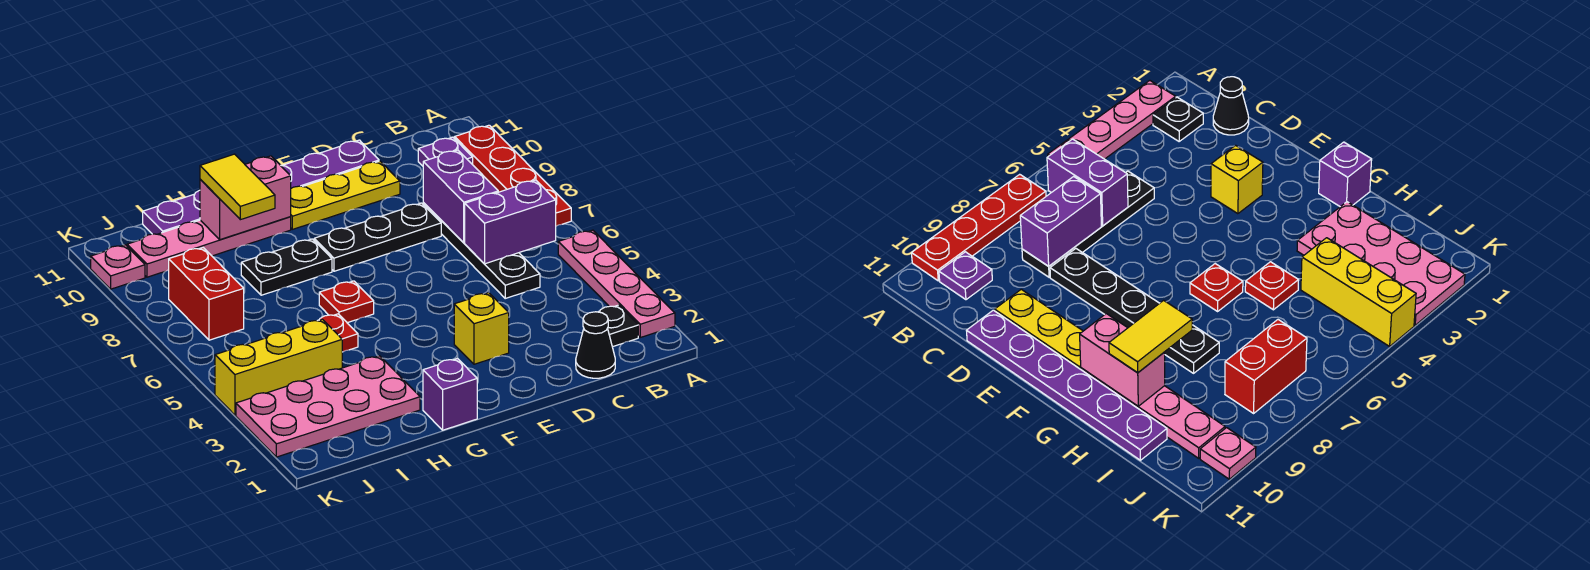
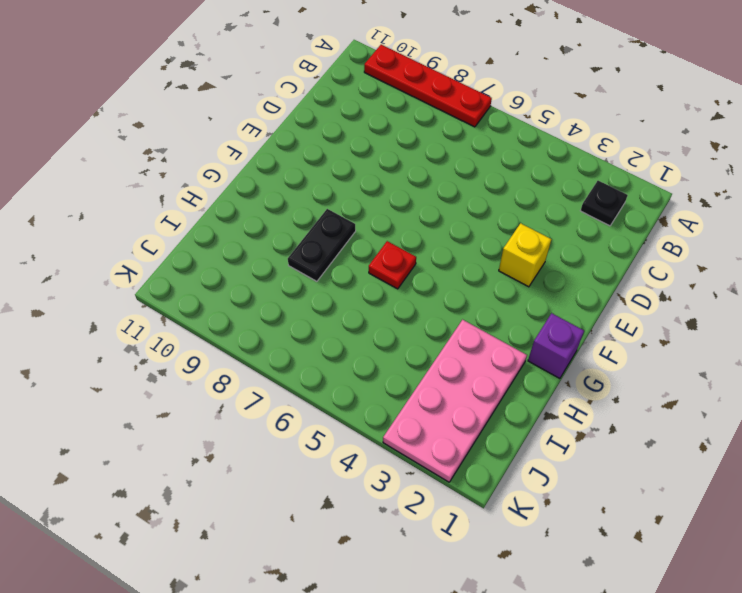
none -> pink 1x4 plate [558,230,675,337]
none -> purple 1x1 plate [418,137,473,166]
none -> black 1x1 cone [576,312,615,378]

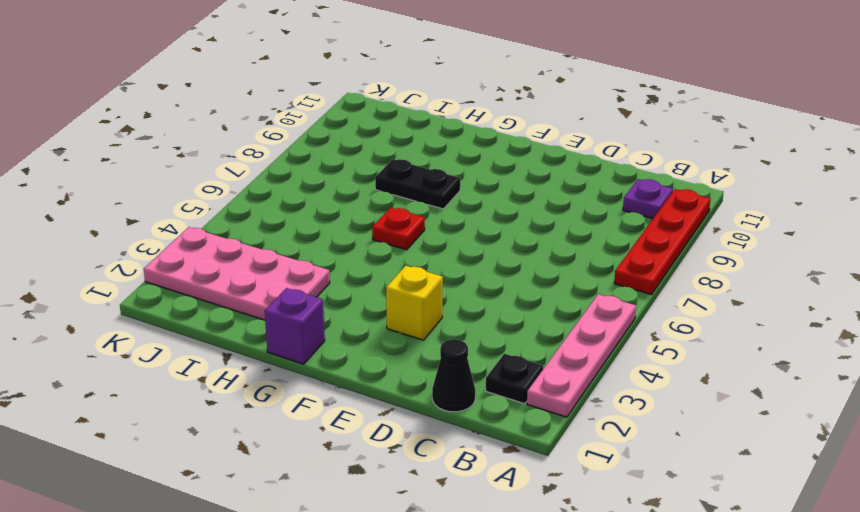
none -> black 1x4 plate [423,203,540,298]
none -> black 1x3 plate [314,203,441,271]
none -> yellow 1x3 plate [291,161,400,229]

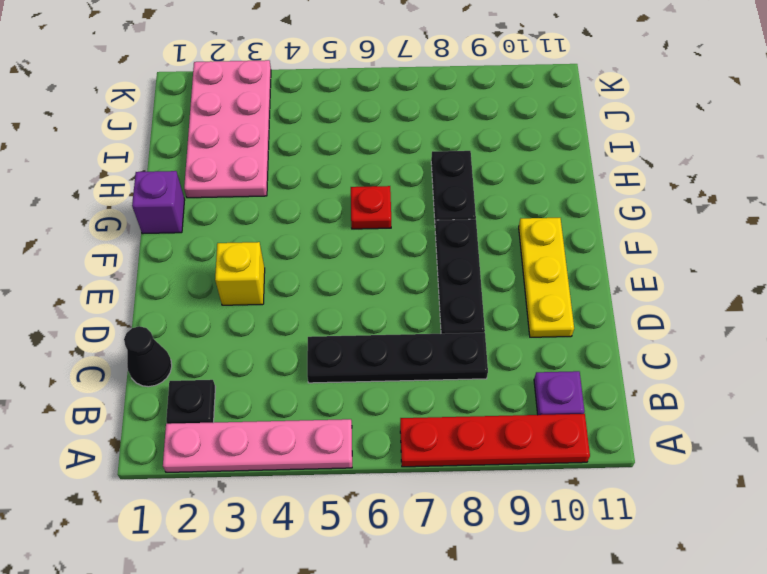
none -> purple 1x6 plate [143,140,379,234]
none -> pink 1x4 plate [127,217,291,277]
none -> red 1x1 plate [318,314,358,352]

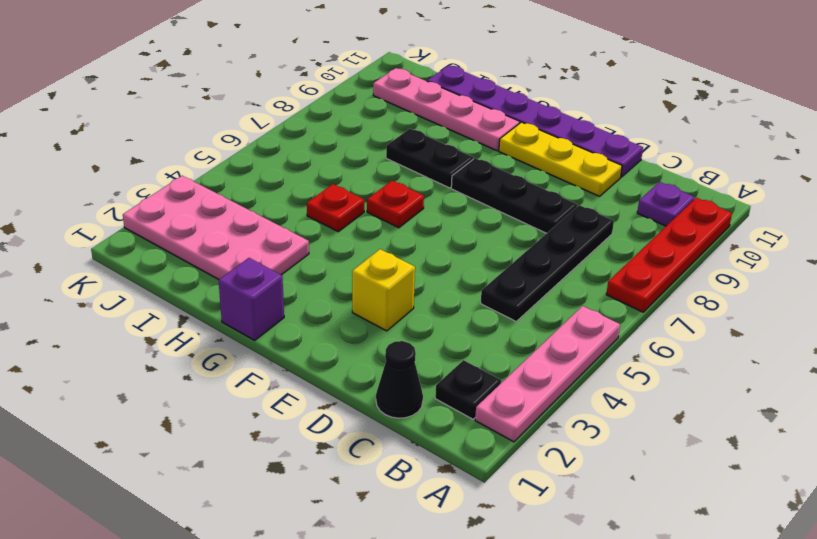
none -> yellow 1x3 brick [215,319,342,415]
none -> red 1x2 brick [169,248,244,340]
none -> pink 1x1 plate [91,245,145,289]

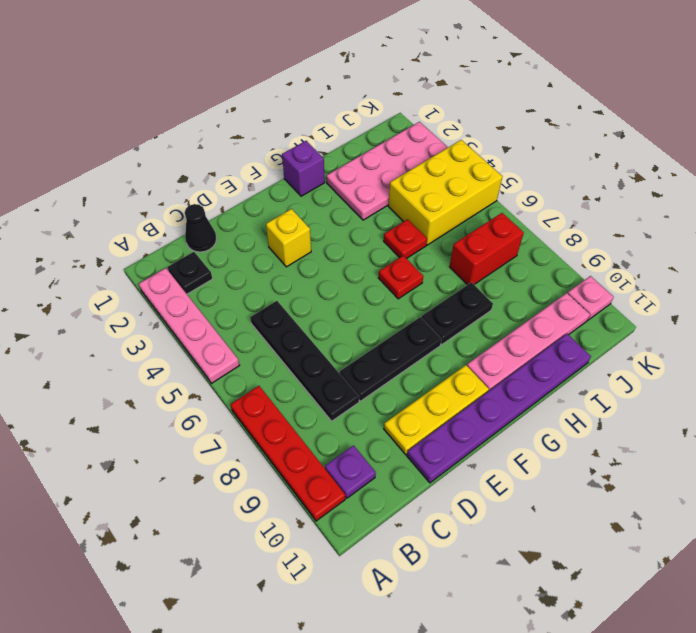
yellow 2x3 brick [388,140,502,245] -> yellow 1x3 brick [215,319,342,415]
red 1x2 brick [450,213,524,285] -> red 1x2 brick turned to [169,248,244,340]
none -> purple 1x2 brick [465,180,556,264]
none -> purple 1x2 brick [423,150,498,243]
none -> pink 1x2 brick [200,156,291,240]

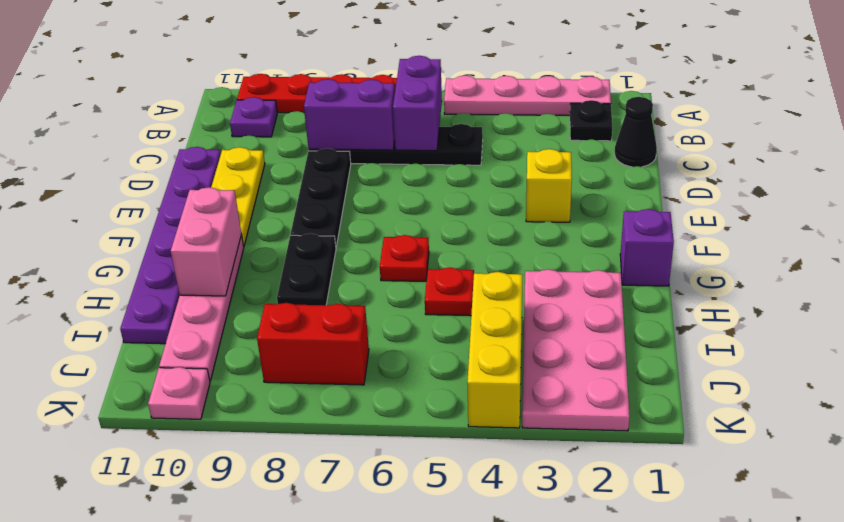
none -> yellow 1x2 tile [200,154,275,220]

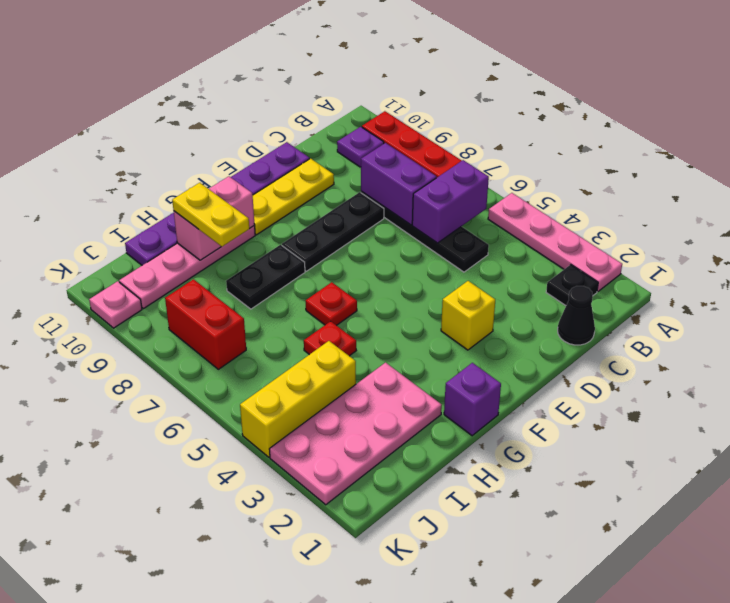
yellow 1x2 plate [172,183,249,247] -> yellow 1x2 tile [200,154,275,220]

